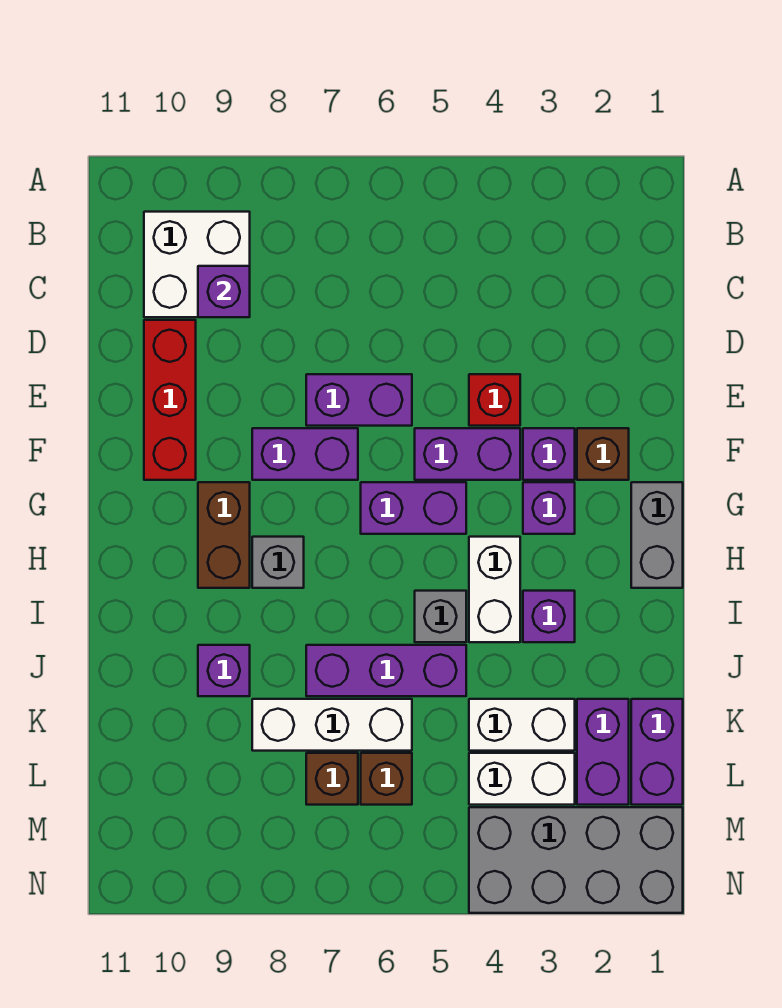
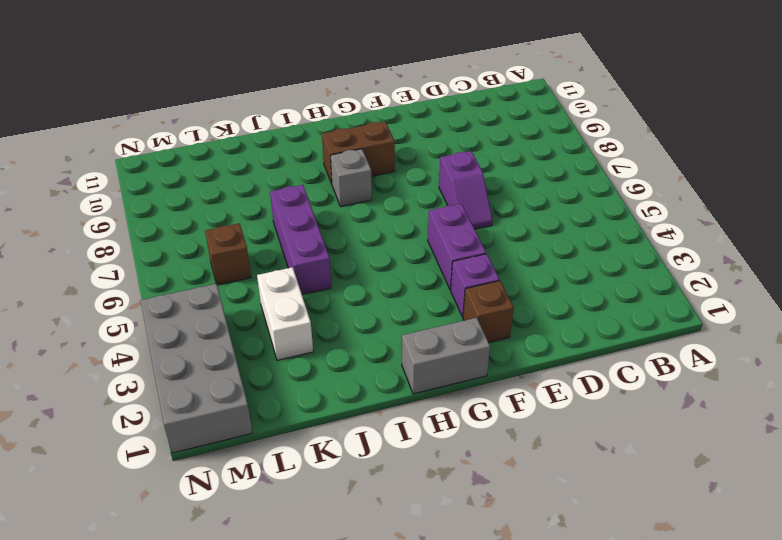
purple 1x2 slope [439,151,493,229] -> purple 1x2 brick [306,374,412,426]
none -> white 2x2 brick [144,212,250,317]
none -> red 1x3 brick [144,320,196,480]
none -> red 1x1 brick [469,374,520,426]

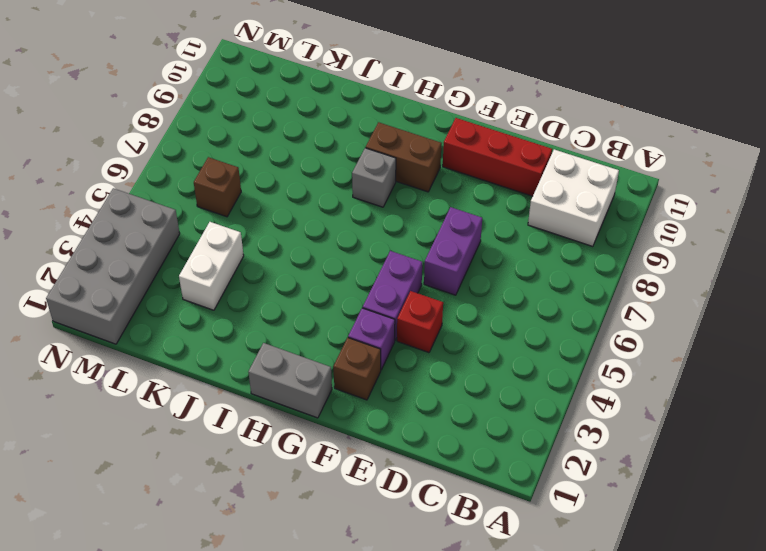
none -> purple 1x2 brick [252,428,358,480]
none -> purple 1x1 brick [523,482,575,534]
none -> purple 1x2 brick [361,482,466,534]

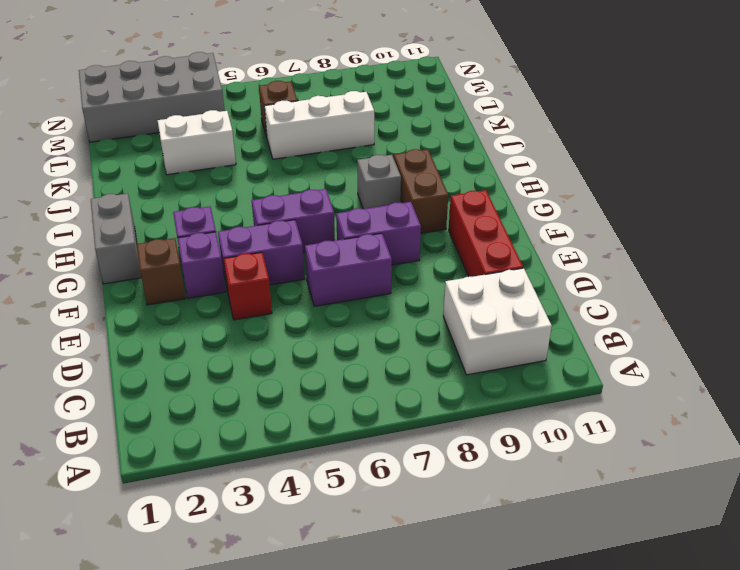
none -> white 1x2 brick [469,537,520,642]
none -> purple 1x1 brick [523,591,575,642]
none -> grey 1x1 brick [415,591,466,642]

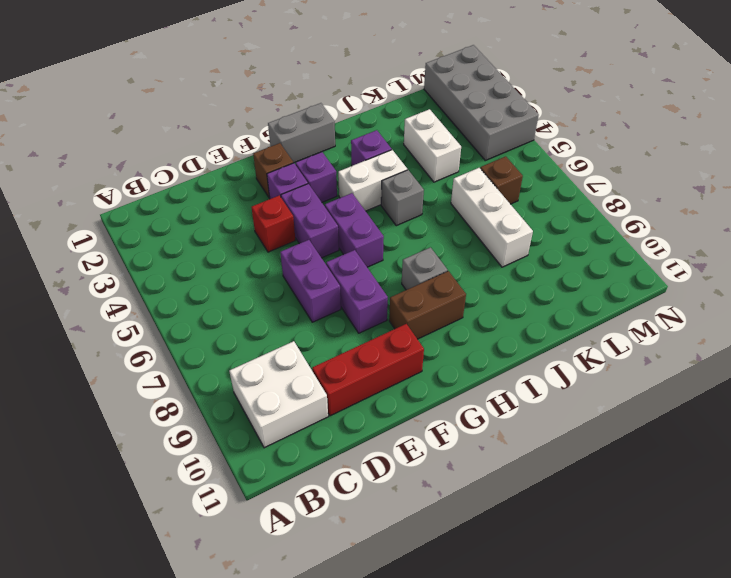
none -> purple 1x3 brick [306,645,466,696]
none -> purple 1x1 brick [198,645,250,696]
none -> purple 1x2 brick [631,699,683,805]

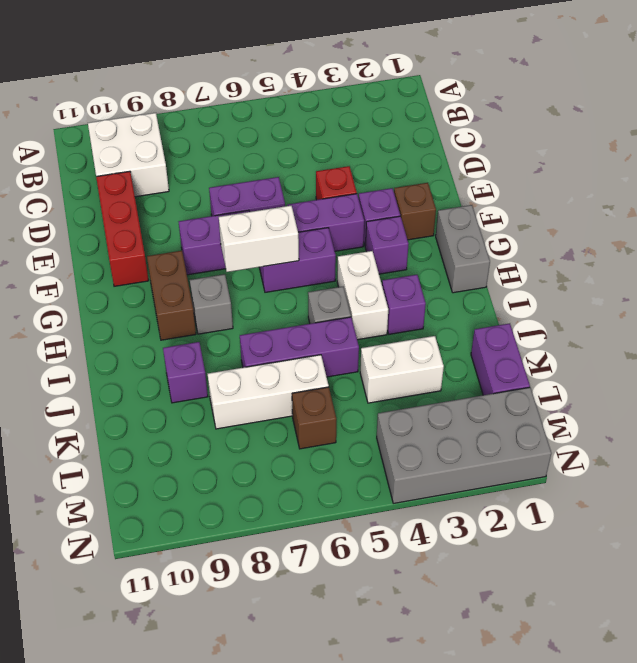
white 1x2 brick [219,206,299,272] -> white 1x2 brick moved to [469,753,575,805]
none -> purple 1x2 brick [577,699,629,805]
none -> brown 1x1 brick [306,753,358,805]
none -> purple 1x1 brick [198,266,250,317]

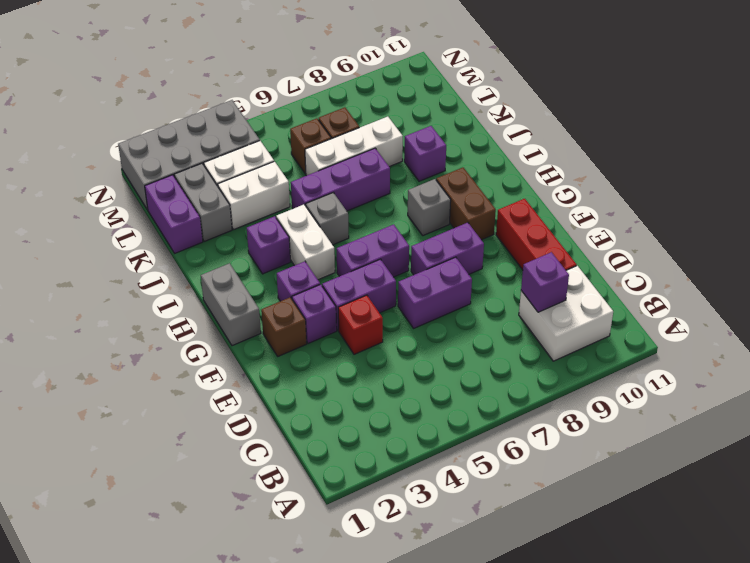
grey 1x2 brick [174,163,232,242] -> purple 1x2 brick [577,699,629,805]

